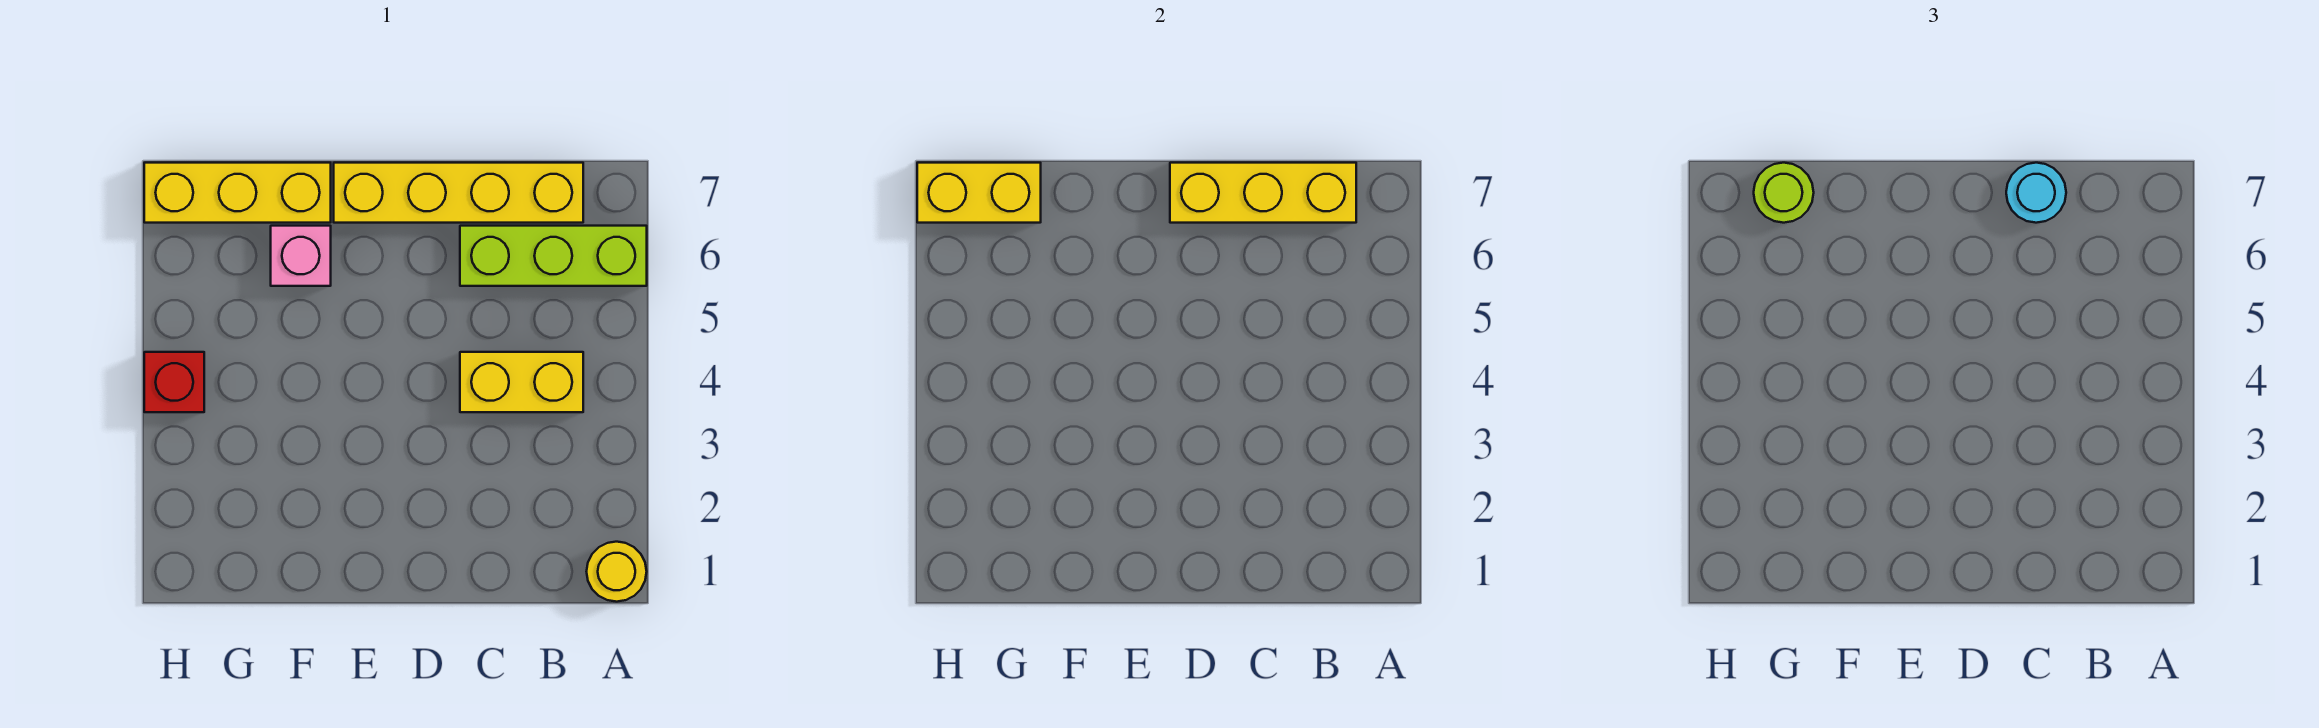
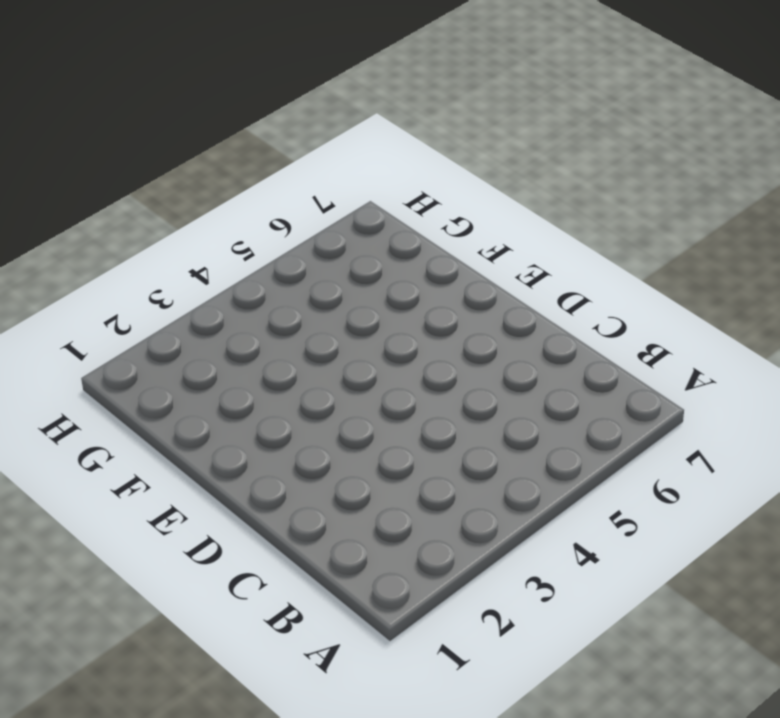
none -> yellow 1x1 round brick [587,542,647,602]
none -> lime 1x3 brick [460,226,647,286]

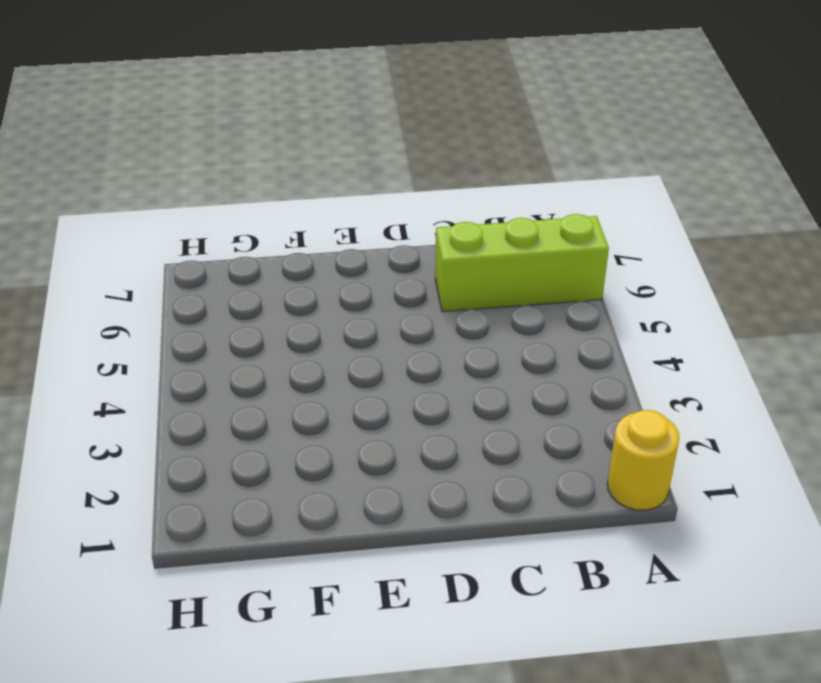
none -> yellow 1x2 brick [460,352,583,412]
none -> yellow 1x4 brick [334,163,583,223]

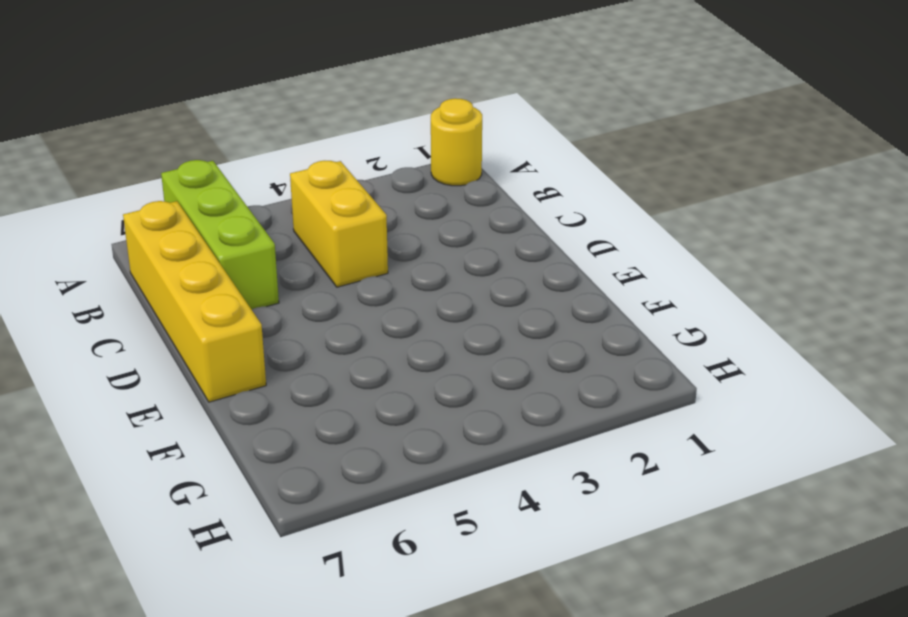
none -> pink 1x1 brick [271,226,331,286]
none -> yellow 1x3 brick [144,163,331,223]

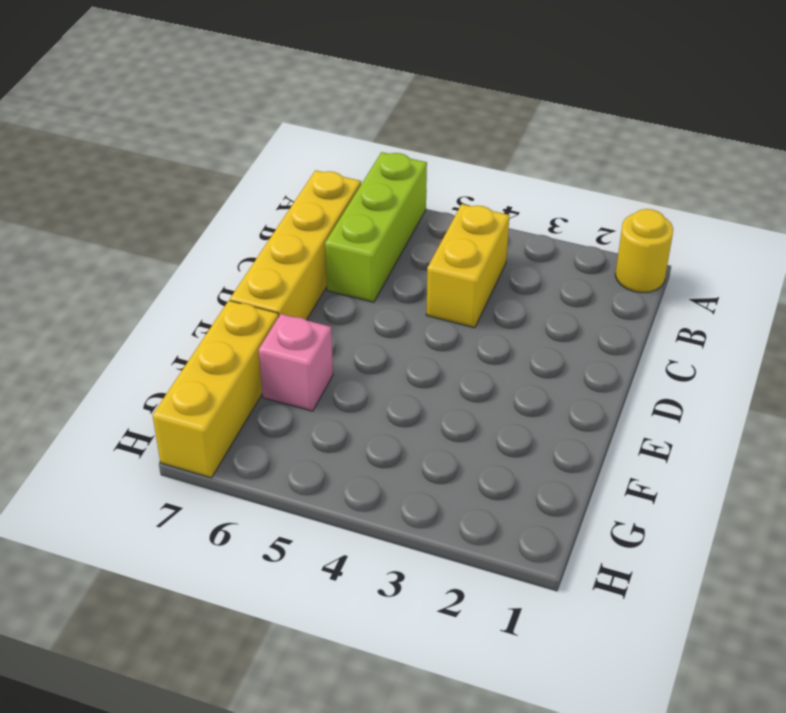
none -> red 1x1 brick [144,352,204,412]
none -> yellow 1x3 brick [1170,163,1356,223]

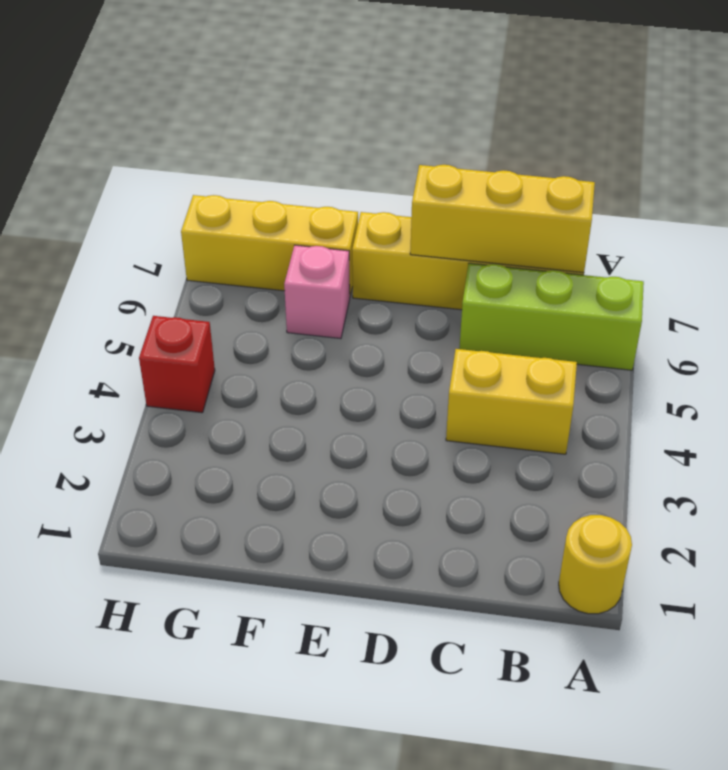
none -> yellow 1x2 brick [917,163,1041,223]
none -> cyan 1x1 round brick [2006,163,2066,223]

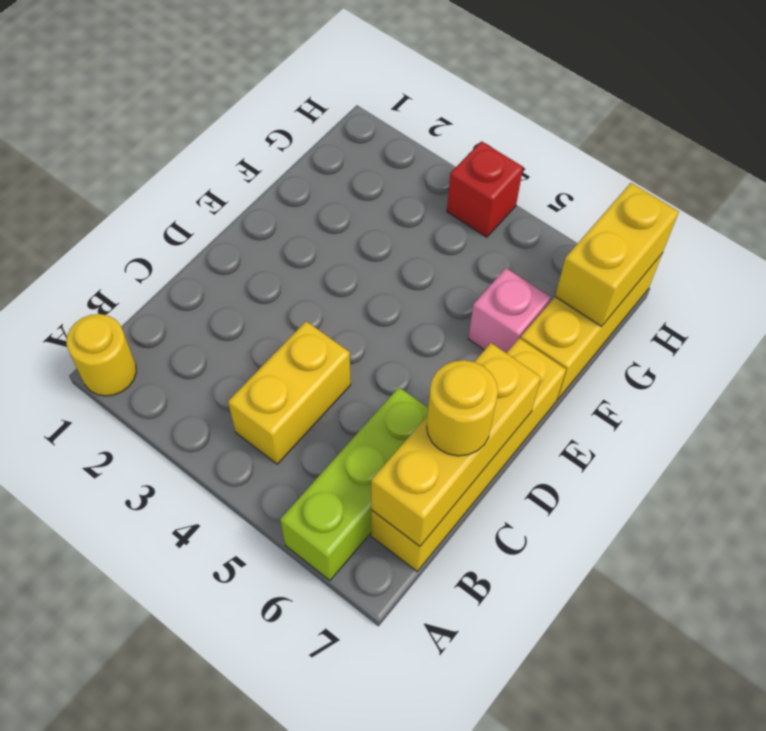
yellow 1x1 round brick [427,360,498,456] -> cyan 1x1 round brick [2006,163,2066,223]
none -> lime 1x1 round brick [1754,163,1814,223]

